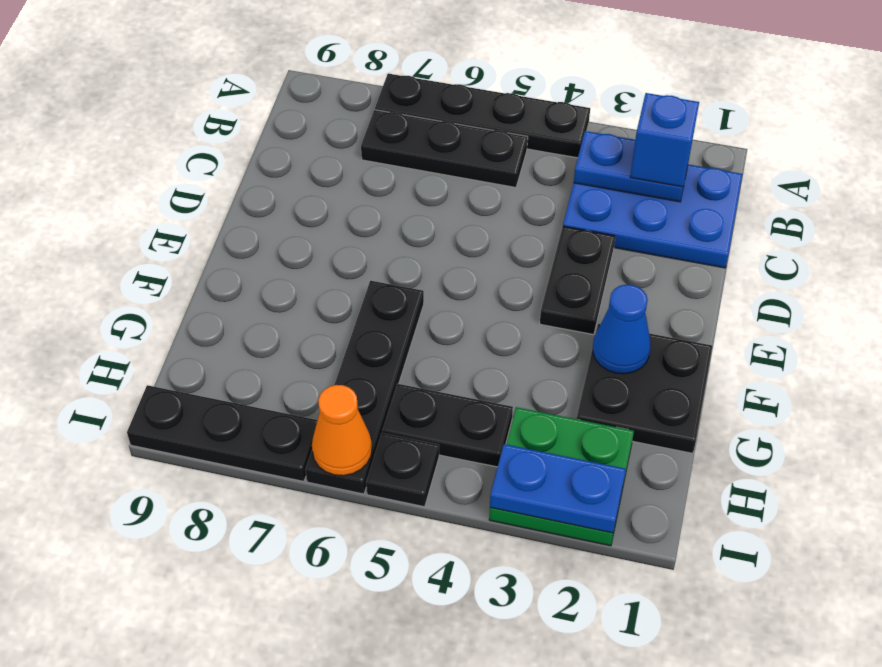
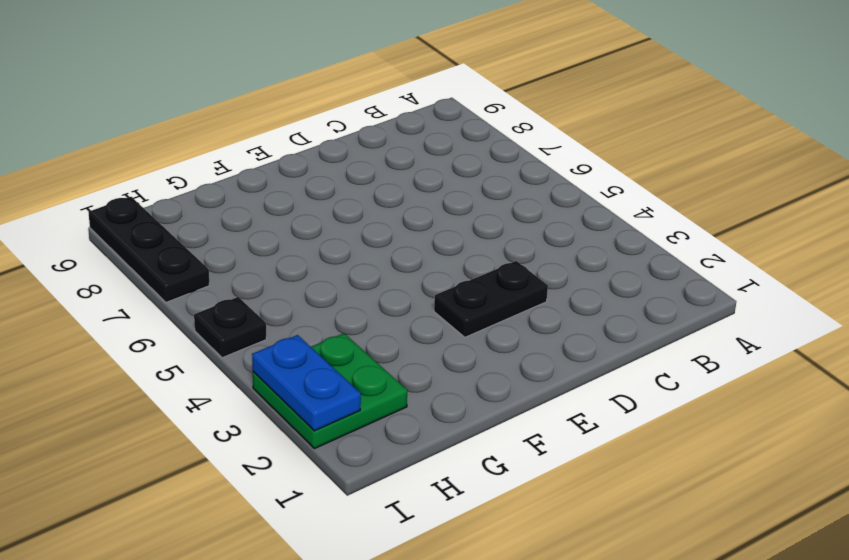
none -> black 1x4 plate [375,74,590,158]
none -> blue 2x3 plate [563,164,742,268]
none -> black 1x3 plate [361,110,528,187]

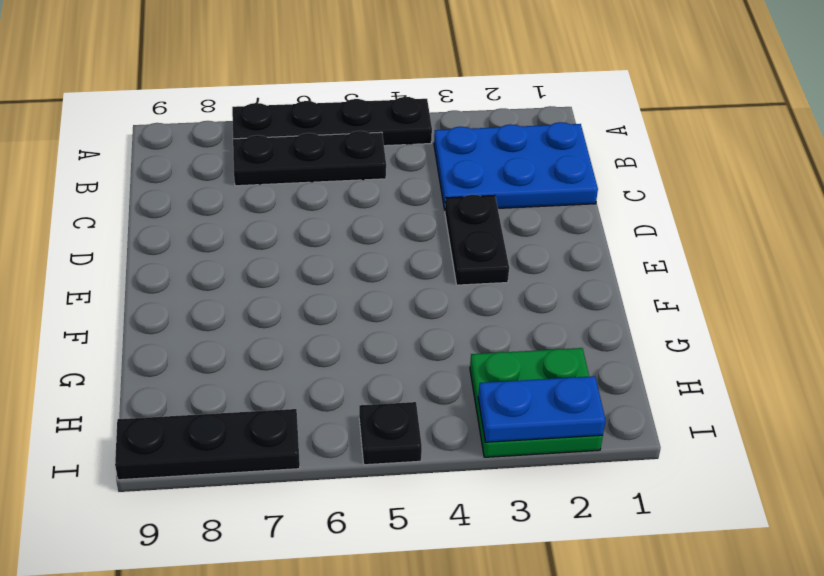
none -> black 2x2 plate [576,324,712,453]
none -> black 1x4 plate [305,281,424,494]
none -> black 1x2 plate [382,384,513,467]

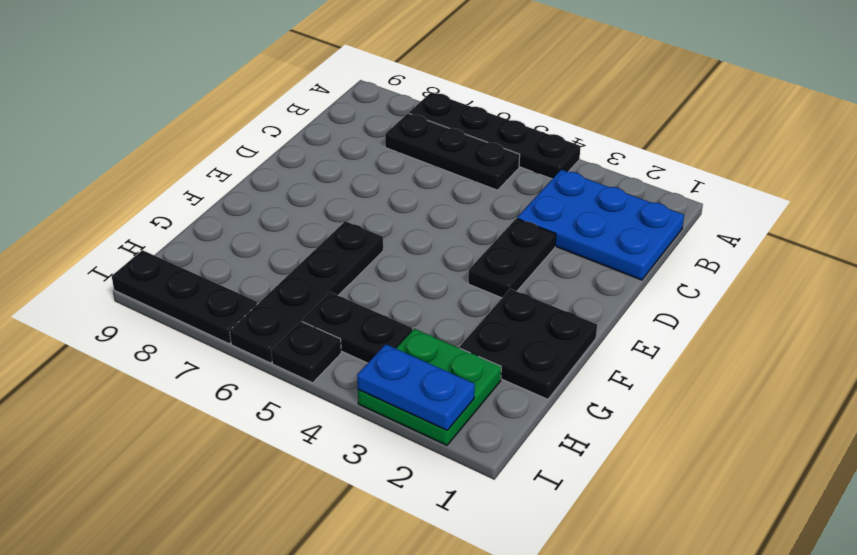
none -> blue 1x2 plate [574,131,689,202]
none -> blue 1x1 cone [593,285,650,374]
none -> orange 1x1 cone [312,385,372,476]

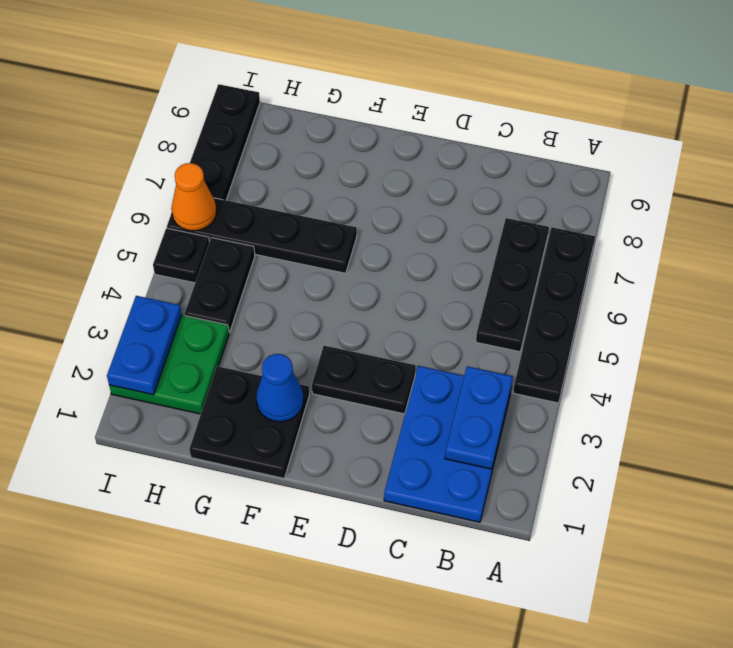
none -> blue 1x1 brick [630,93,699,187]

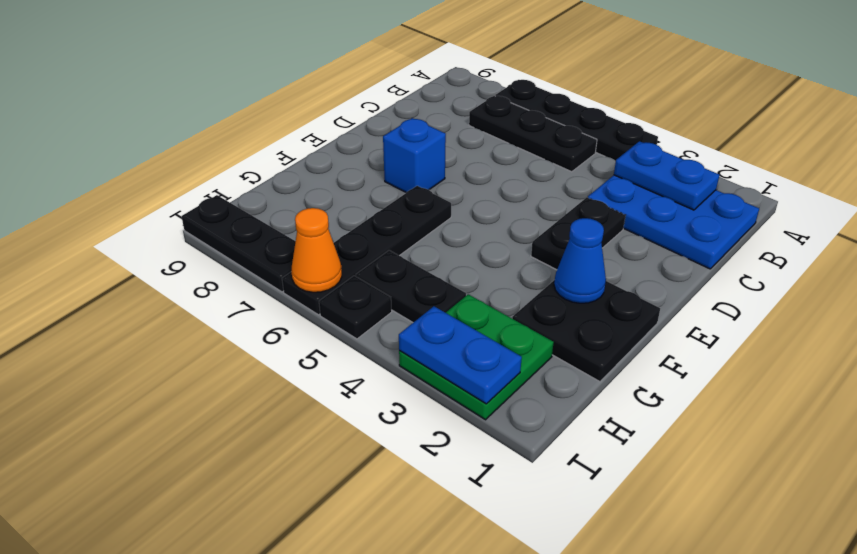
blue 1x1 brick [383,118,446,193] -> blue 1x1 brick moved to [630,93,699,187]

